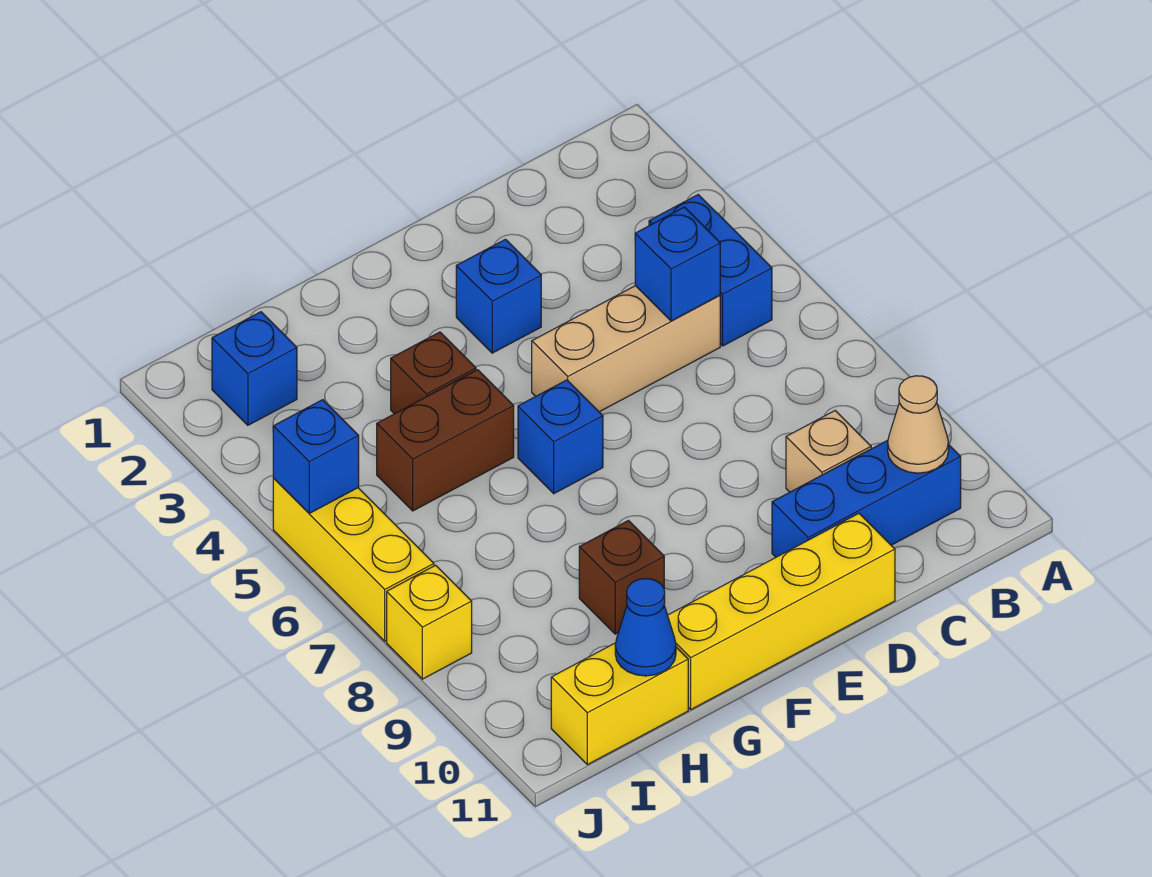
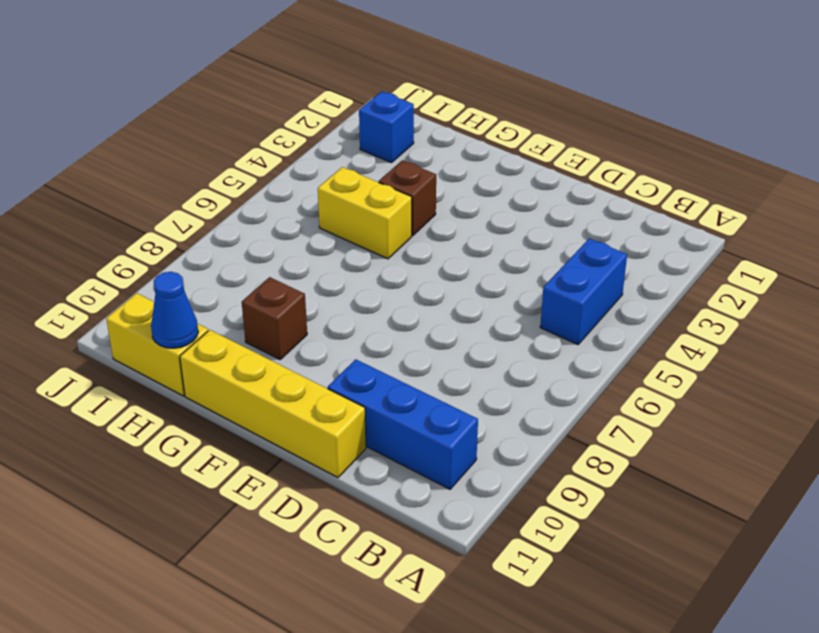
yellow 1x2 brick [318,167,412,259] -> brown 1x2 brick [377,370,514,511]
none -> tan 1x3 brick [532,286,720,412]
none -> tan 1x1 brick [786,411,871,492]
none -> blue 1x1 brick [456,239,541,353]

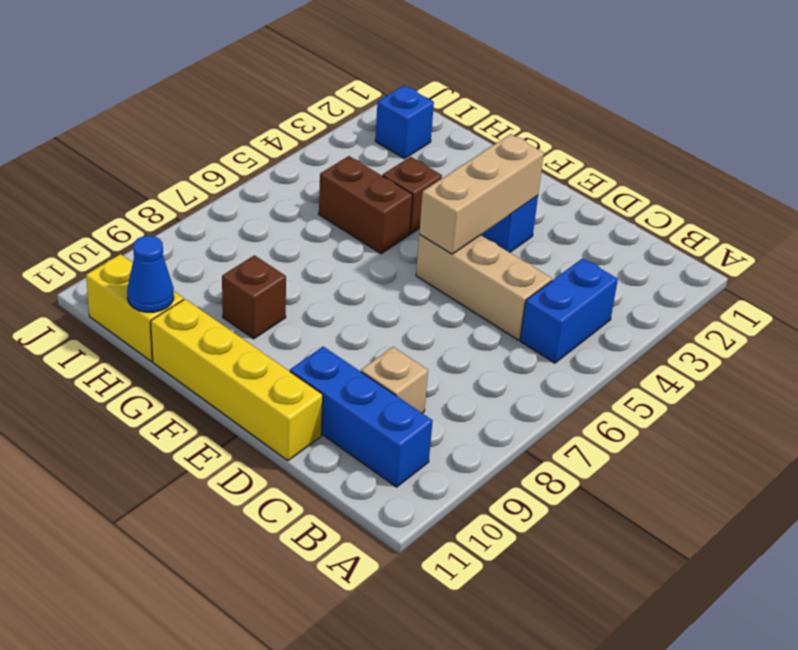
tan 1x3 brick [419,134,544,254] -> none
none -> blue 1x1 brick [518,380,603,494]
none -> yellow 1x3 brick [273,479,434,641]
none -> yellow 1x1 brick [387,565,472,679]

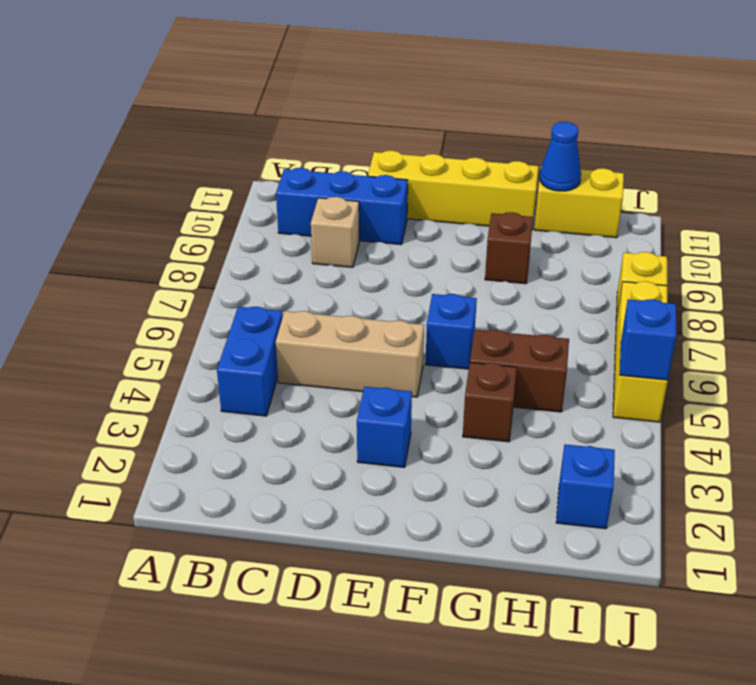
none -> tan 1x1 cone [888,376,949,473]
none -> blue 1x1 brick [635,207,720,321]

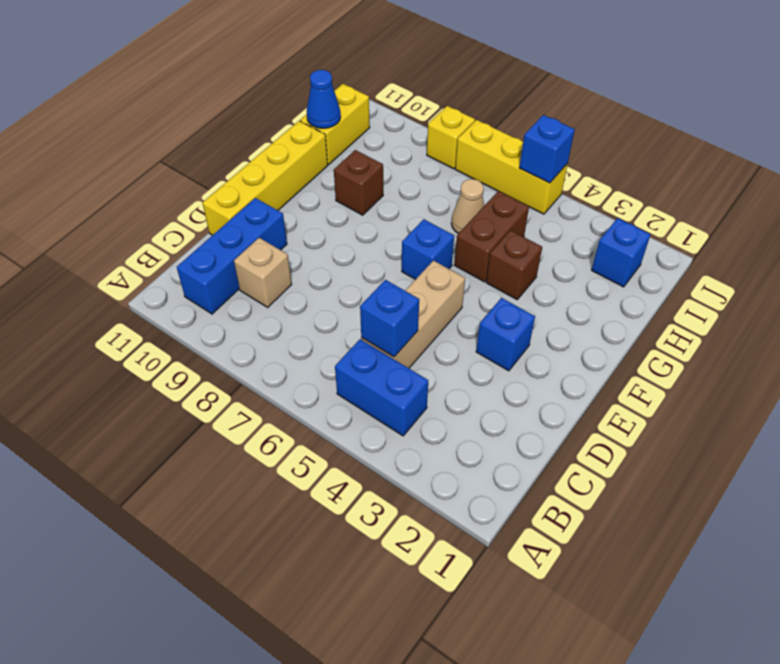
tan 1x1 cone [451,179,484,234] -> tan 1x1 cone moved to [888,376,949,473]

